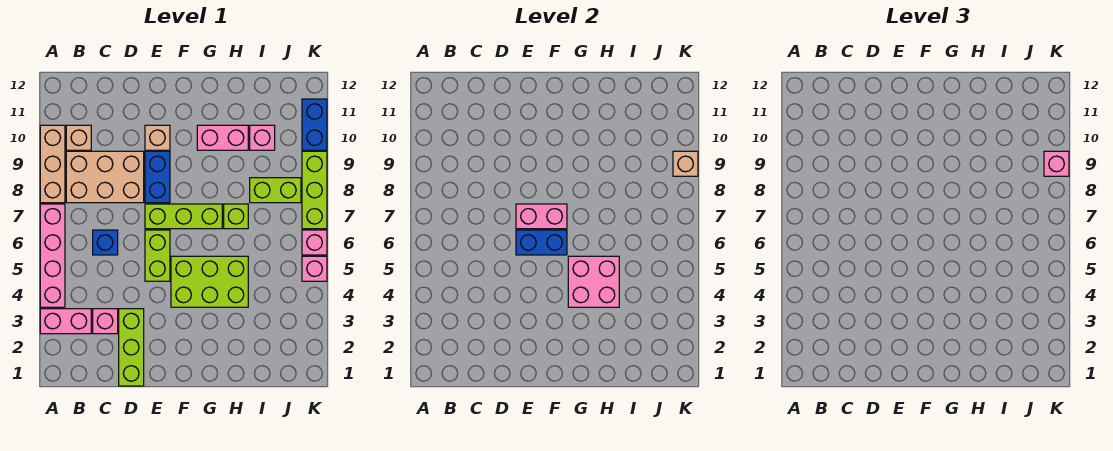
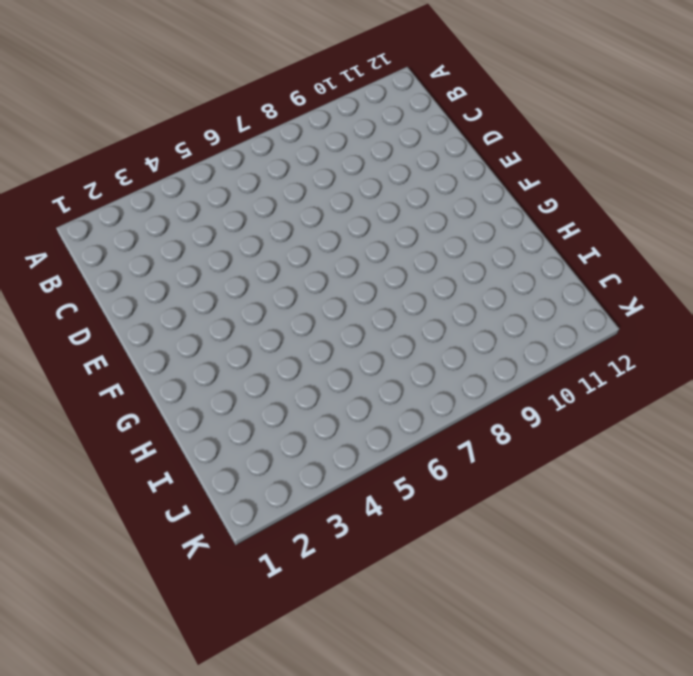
none -> pink 1x2 brick [40,309,91,334]
none -> pink 1x4 brick [40,204,65,307]
none -> tan 1x3 brick [40,125,65,203]

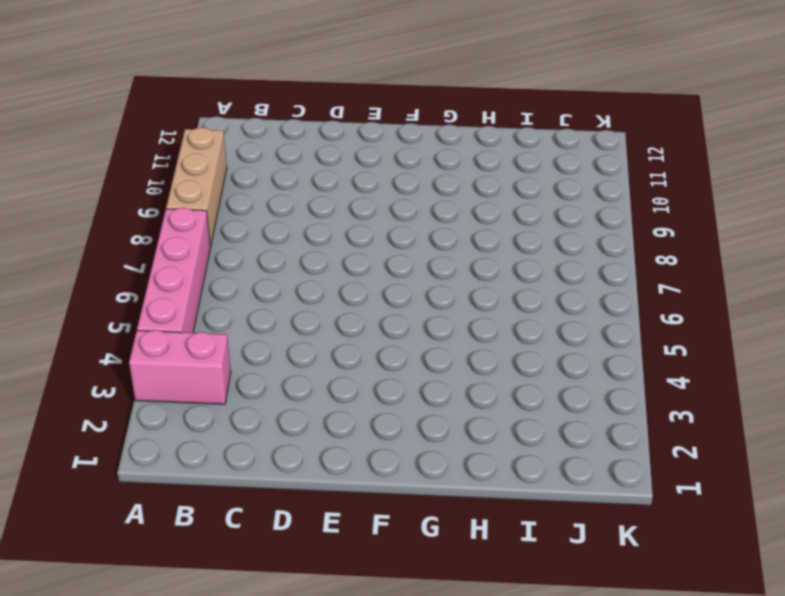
none -> tan 2x3 brick [66,151,144,203]
none -> tan 1x1 brick [66,125,91,150]
none -> pink 1x1 brick [93,309,118,334]

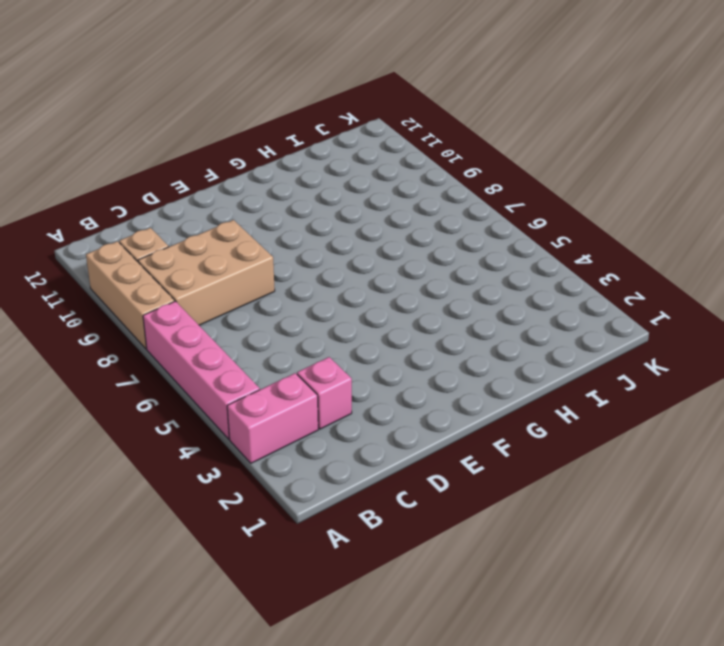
none -> blue 1x1 brick [93,230,118,255]
none -> lime 1x3 brick [119,309,144,386]
none -> lime 1x2 brick [145,230,170,281]

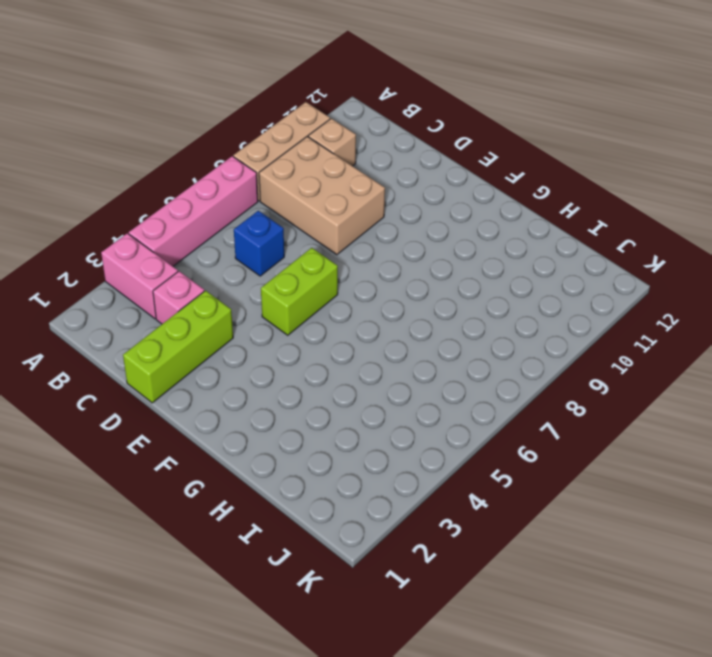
none -> lime 1x3 brick [145,204,222,229]
none -> blue 1x2 brick [145,151,170,203]
none -> tan 1x1 brick [145,125,170,150]

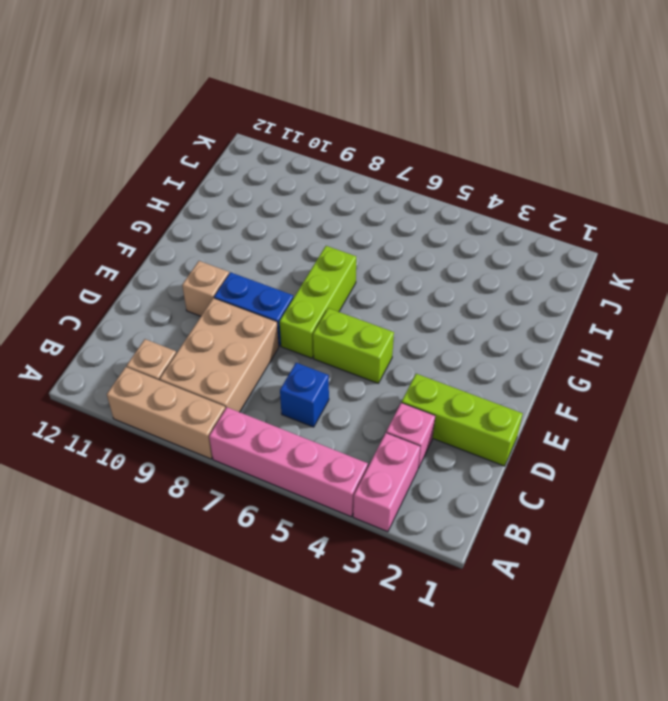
none -> lime 2x3 brick [171,256,248,307]
none -> pink 1x2 brick [197,125,248,150]
none -> lime 1x1 brick [224,204,248,229]

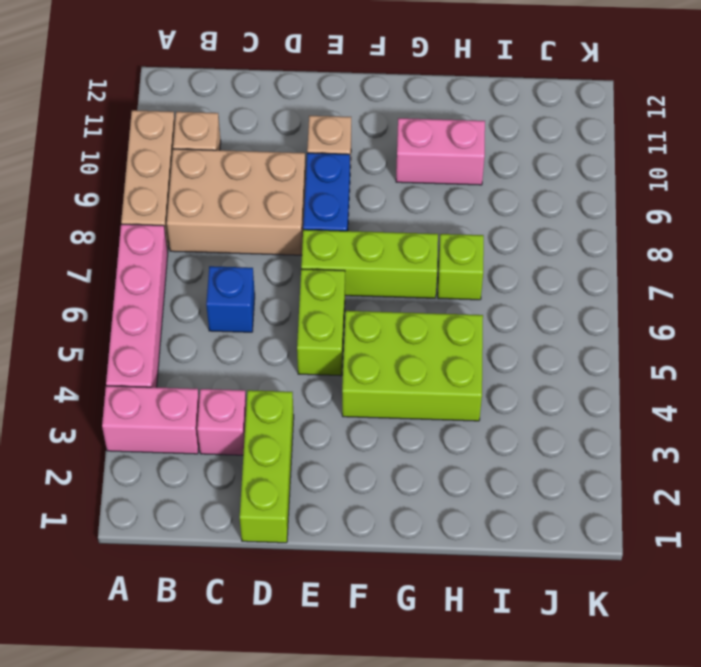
none -> lime 1x2 brick [250,178,301,203]
none -> pink 1x1 brick [250,125,275,150]
none -> pink 1x1 brick [302,256,327,281]

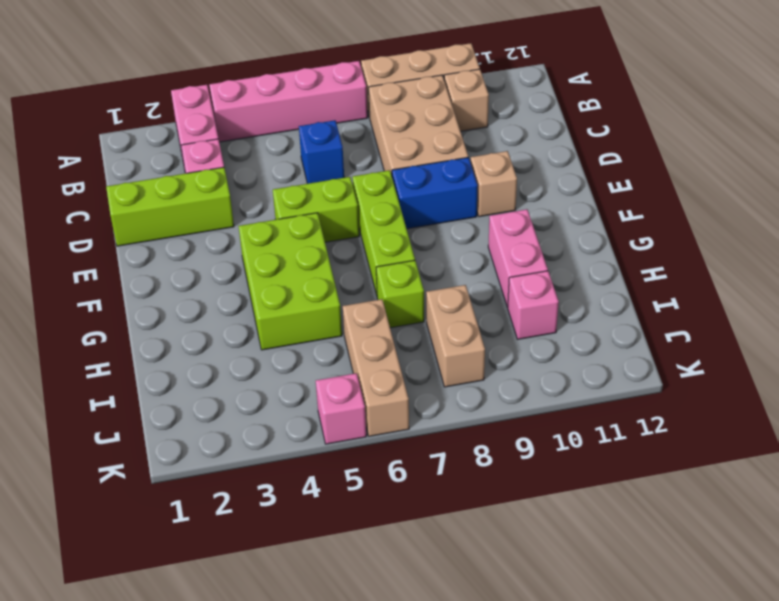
tan 1x3 brick [343,299,409,436] -> pink 1x1 brick [302,230,327,255]
tan 1x2 brick [426,285,485,387] -> lime 1x2 brick [250,178,301,203]
none -> lime 1x3 brick [302,151,327,229]
none -> blue 1x2 brick [302,99,327,150]
none -> blue 1x2 brick [516,230,567,255]

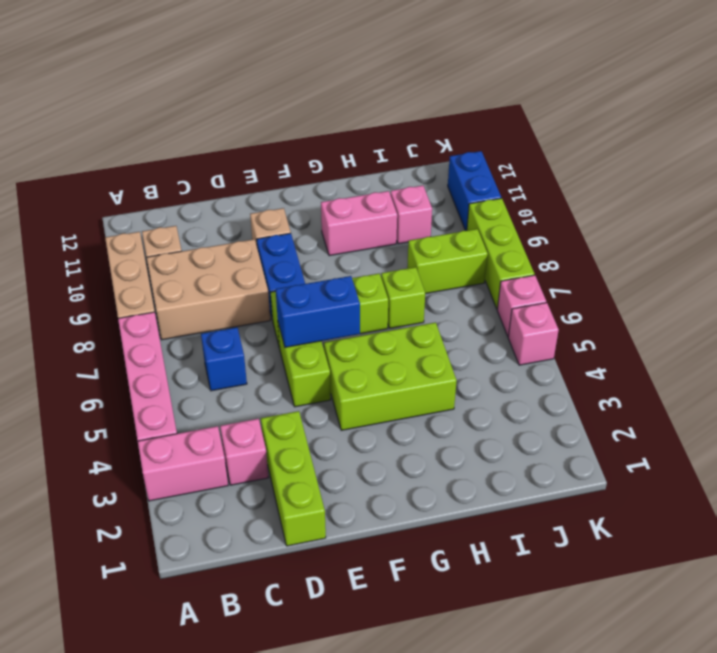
none -> pink 1x2 brick [516,204,567,229]
none -> pink 2x2 brick [568,256,619,307]
none -> tan 1x1 brick [673,151,698,176]

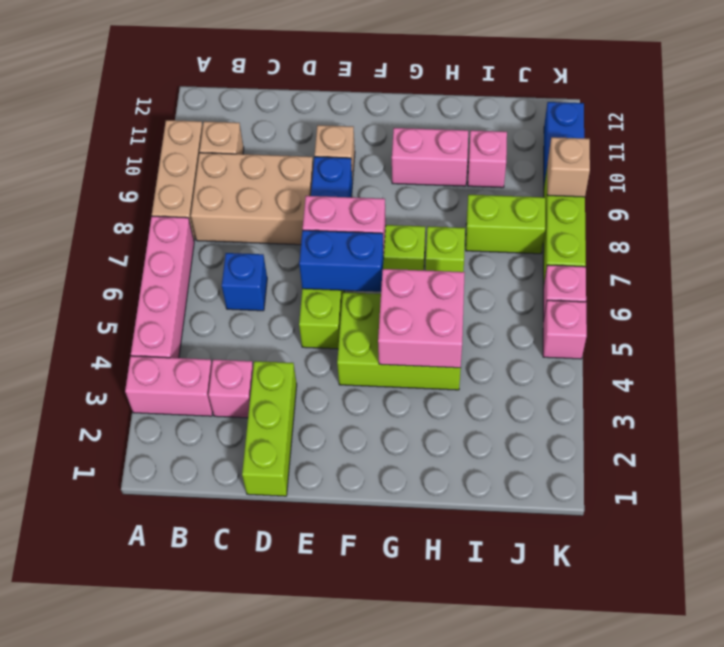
none -> pink 1x1 brick [1044,151,1069,176]

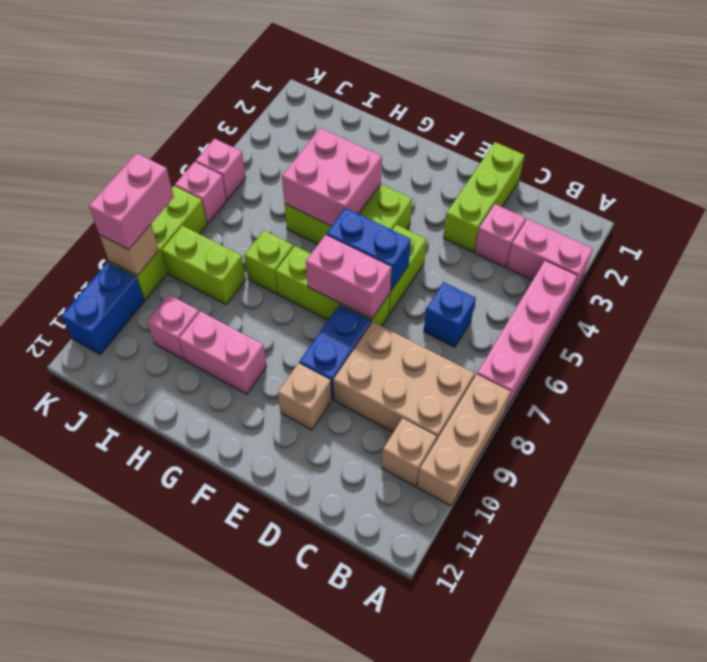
pink 1x2 brick [89,153,174,250] -> pink 1x1 brick [1044,151,1069,176]

